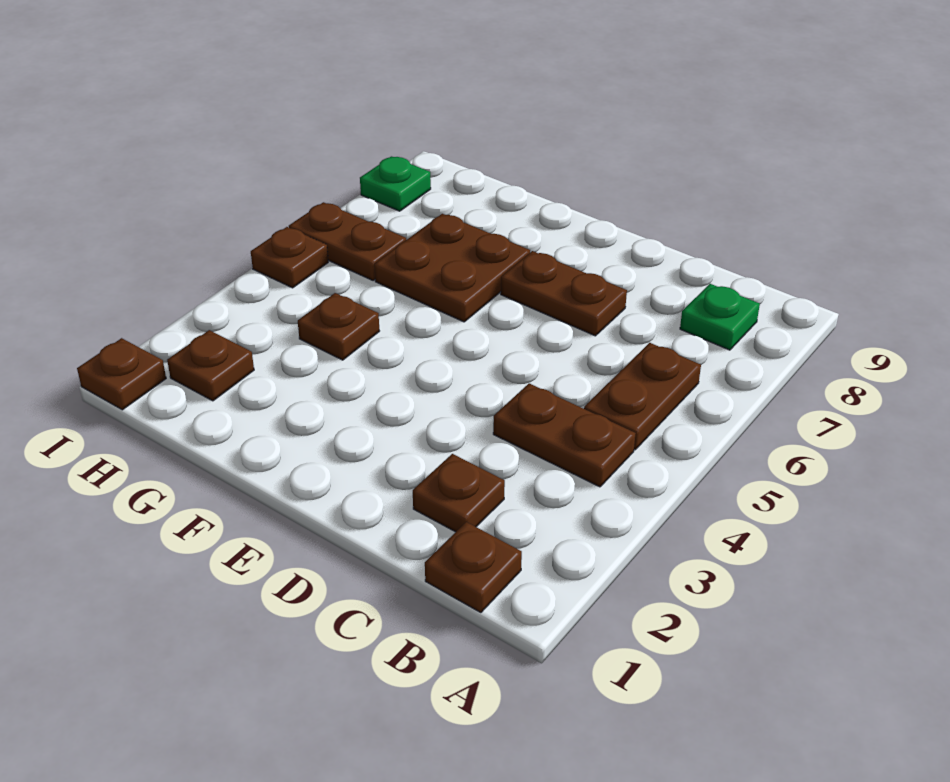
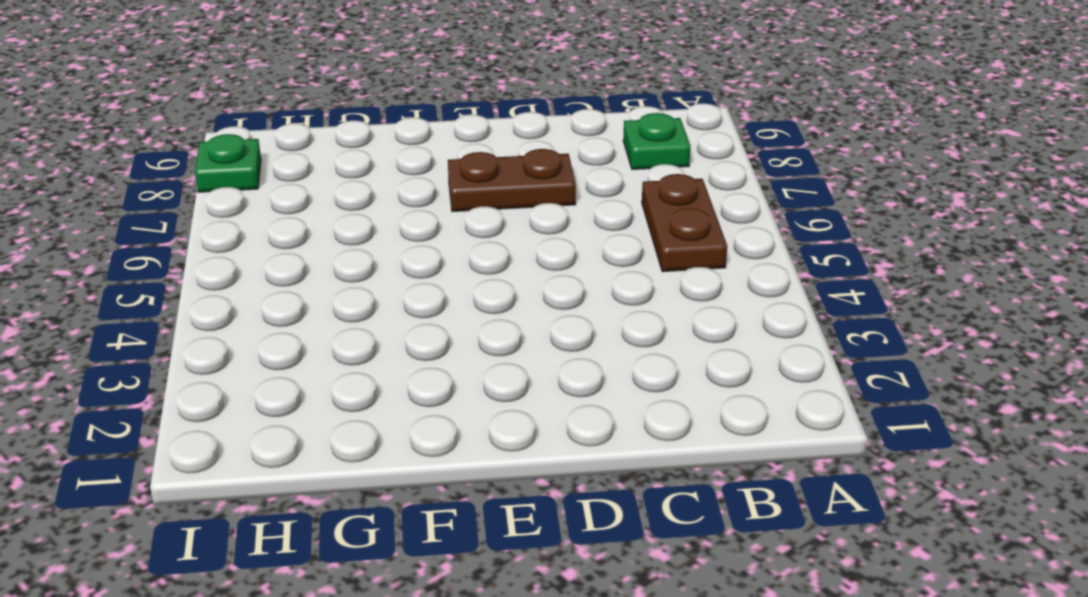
none -> brown 1x1 plate [425,522,522,613]
none -> brown 1x2 plate [493,383,636,487]
none -> brown 1x1 plate [413,454,505,532]

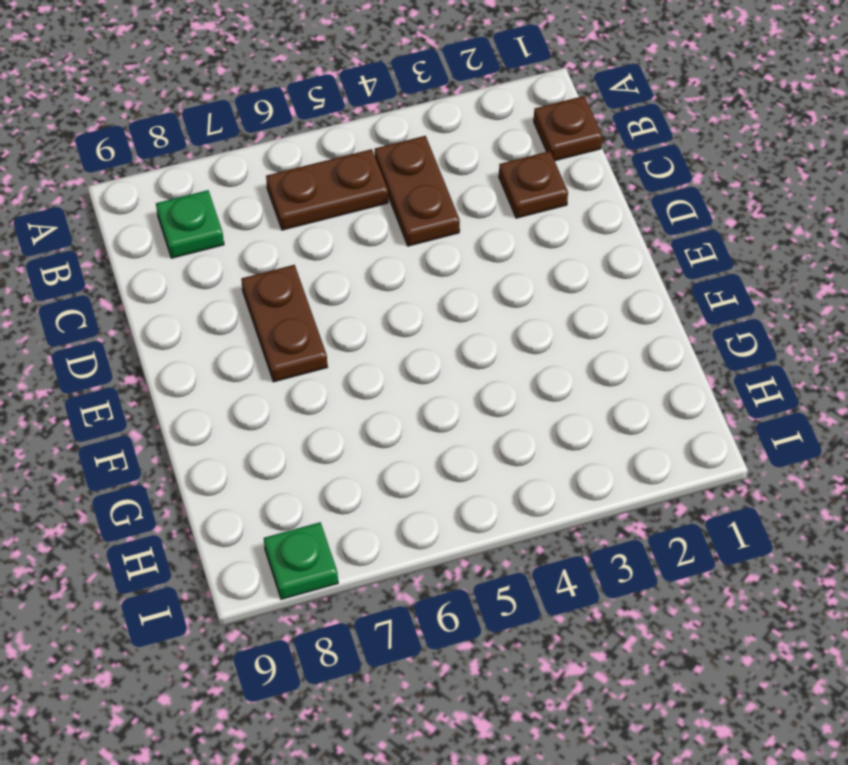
none -> brown 2x2 plate [374,214,530,322]
none -> brown 1x1 plate [298,293,379,360]
none -> brown 1x1 plate [167,330,254,401]

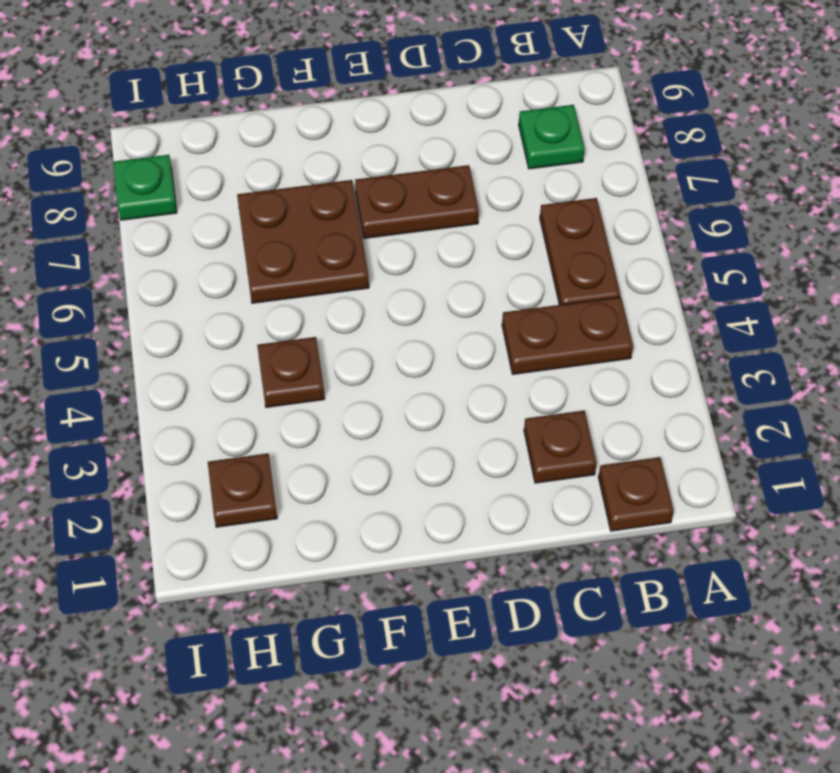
none -> brown 1x2 plate [289,202,406,280]
none -> brown 1x1 plate [77,338,166,410]
none -> brown 1x1 plate [251,227,328,288]

